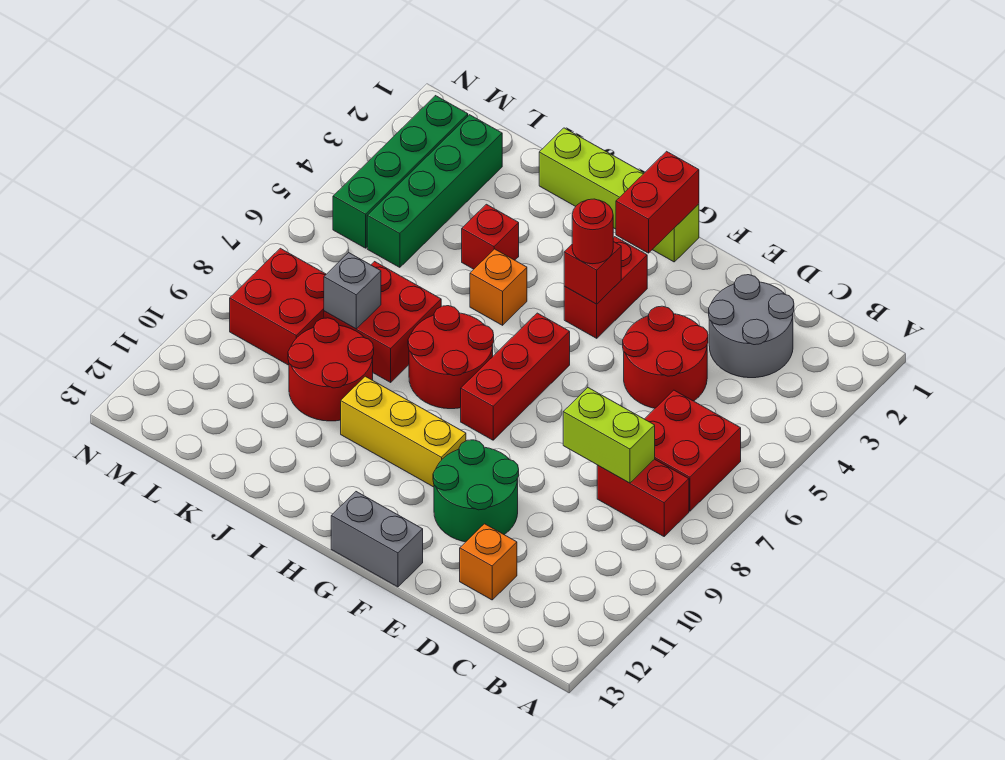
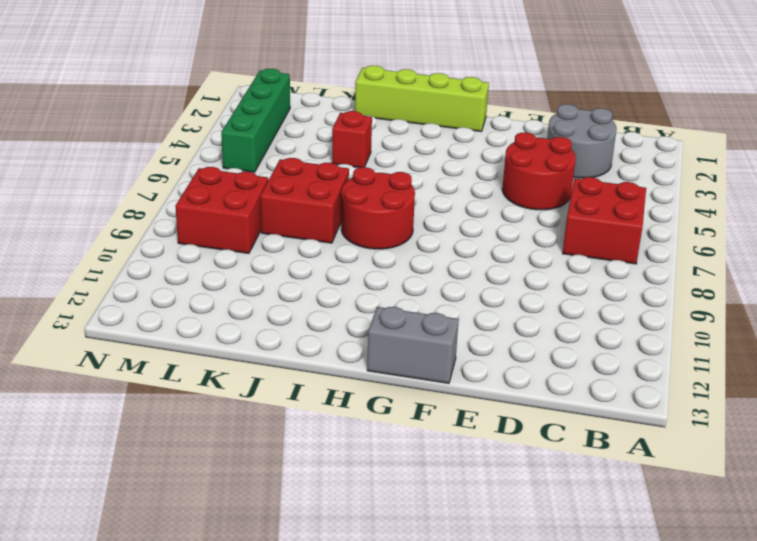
none -> red 1x2 brick [597,459,689,536]
none -> orange 1x1 brick [460,524,517,600]
none -> green 2x2 round brick [433,440,519,542]

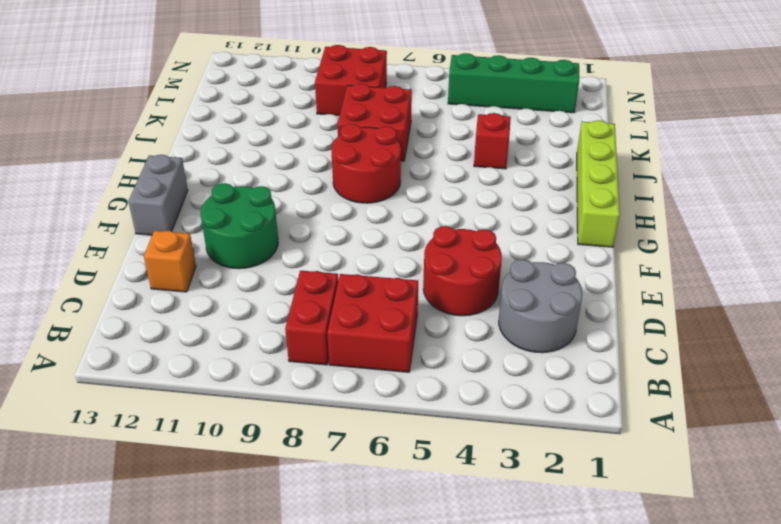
none -> red 1x2 brick [564,237,647,338]
none -> red 1x3 brick [461,313,570,440]
none -> yellow 1x3 brick [341,376,466,487]

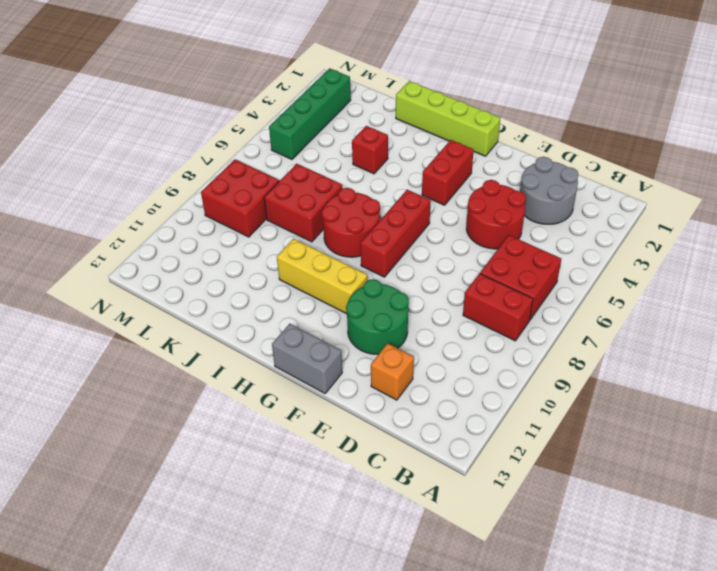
none -> orange 1x1 brick [470,249,527,325]
none -> red 2x2 round brick [288,318,374,421]
none -> green 1x4 brick [367,115,502,267]

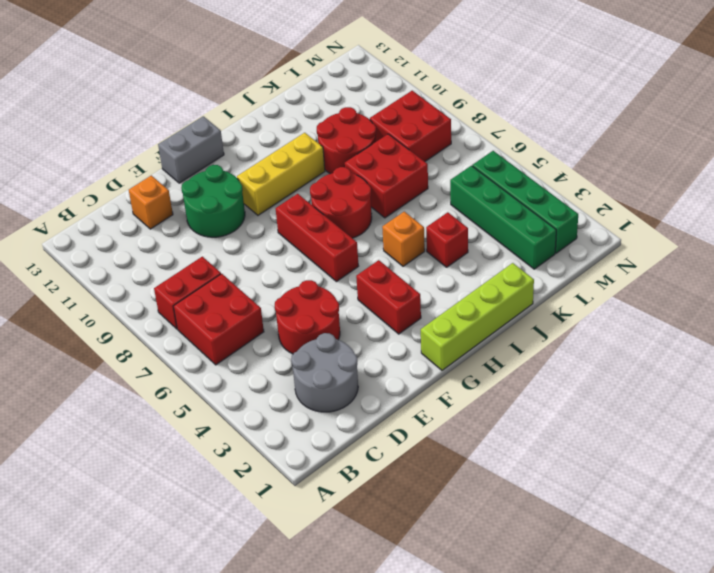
none -> lime 1x2 brick [563,388,655,483]
none -> red 1x2 brick [616,151,699,253]
none -> red 1x1 brick [564,242,621,304]

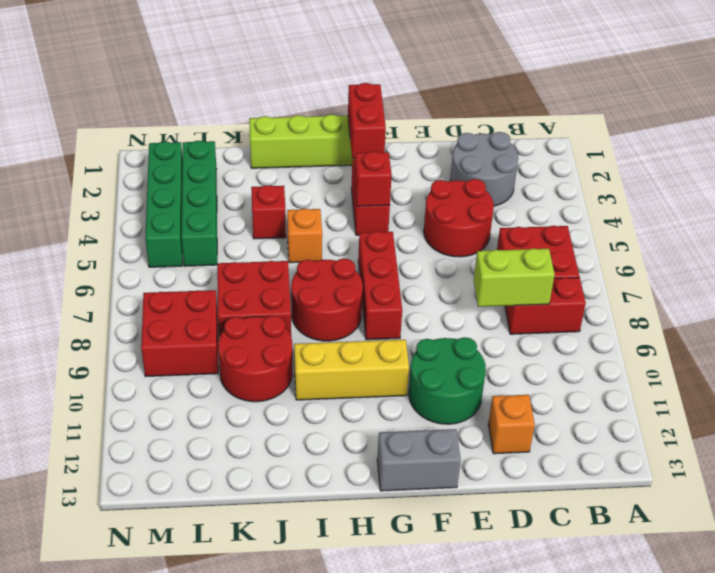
none -> grey 1x1 brick [324,253,381,329]
none -> red 1x1 round brick [572,199,613,264]

